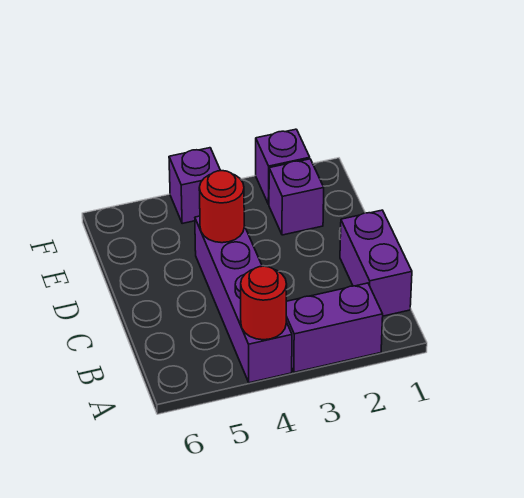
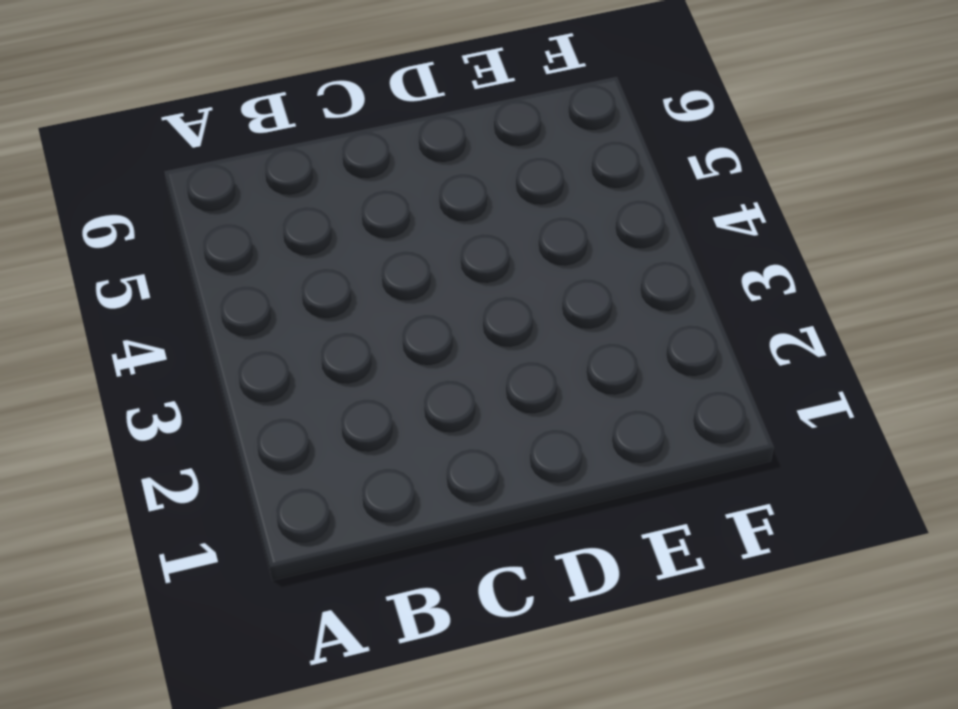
none -> purple 1x2 brick [286,283,383,372]
none -> purple 1x4 brick [195,216,292,383]

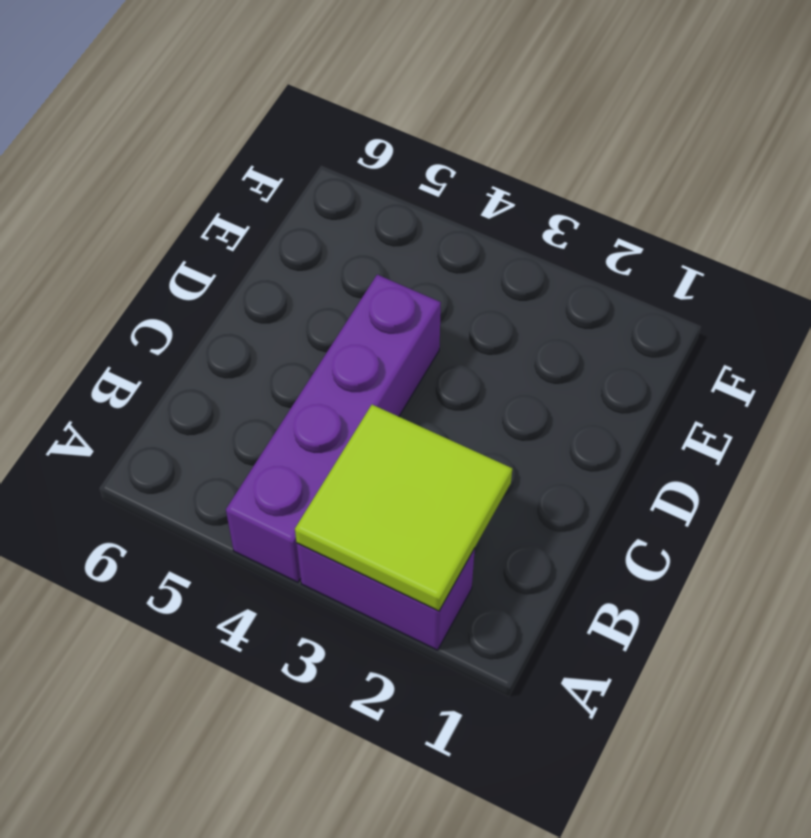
lime 2x2 tile [295,405,512,611] -> none
none -> purple 1x2 brick [340,210,412,316]
none -> purple 1x1 brick [269,159,324,235]

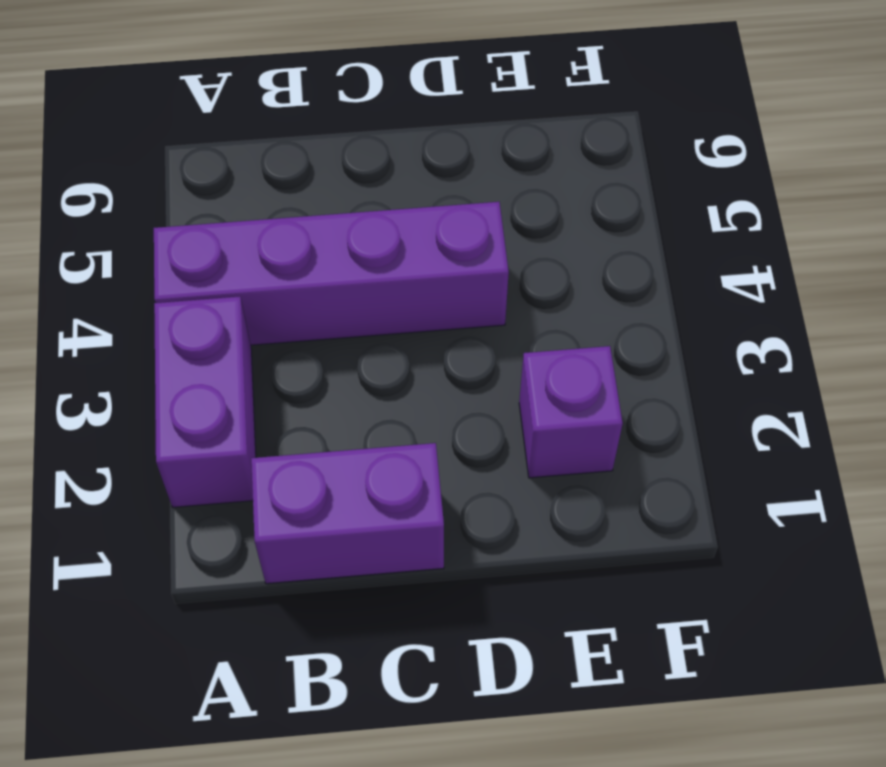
none -> purple 1x1 brick [256,129,310,204]
none -> purple 1x1 brick [169,148,221,224]

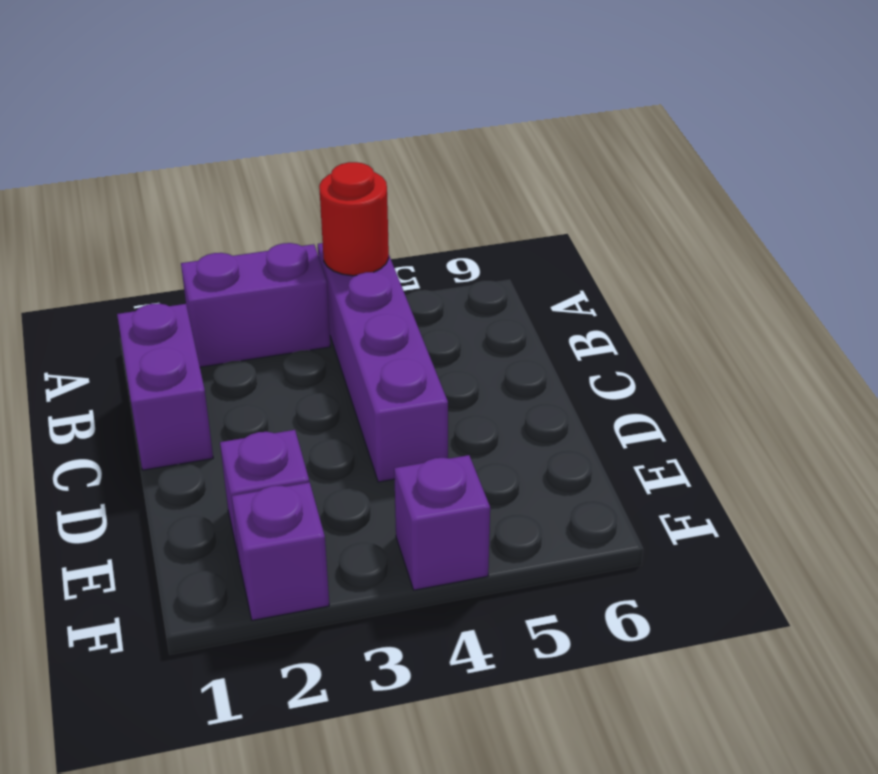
none -> red 1x1 round brick [199,171,244,243]

